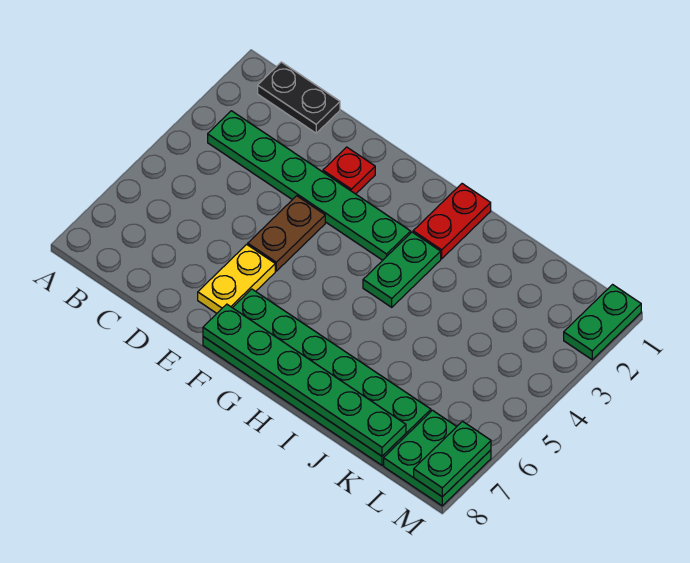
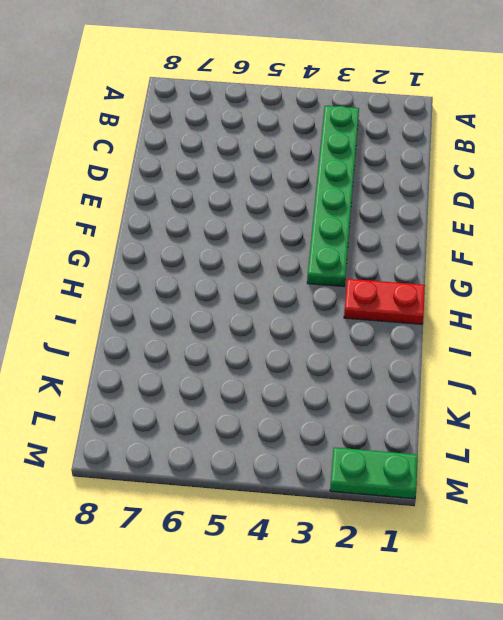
none -> black 1x2 plate [258,62,340,133]
none -> red 1x1 plate [323,147,375,194]
none -> brown 1x2 plate [248,196,325,271]

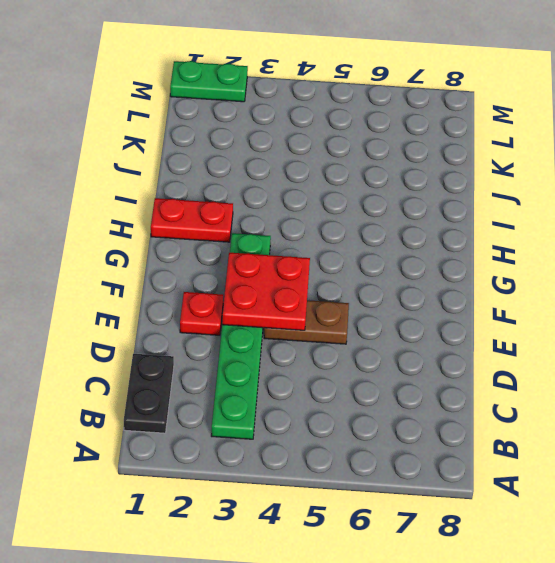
red 2x2 plate [222,253,310,330] -> none
none -> yellow 1x2 plate [198,244,275,313]
none -> green 2x6 plate [203,289,431,465]
none -> green 1x2 plate [363,232,441,307]

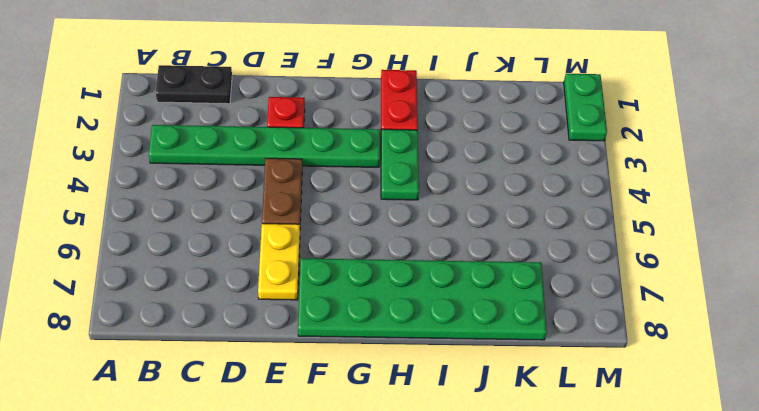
none -> green 2x2 plate [384,410,491,506]
none -> green 1x6 plate [203,304,406,456]
none -> green 1x2 plate [414,421,491,497]

